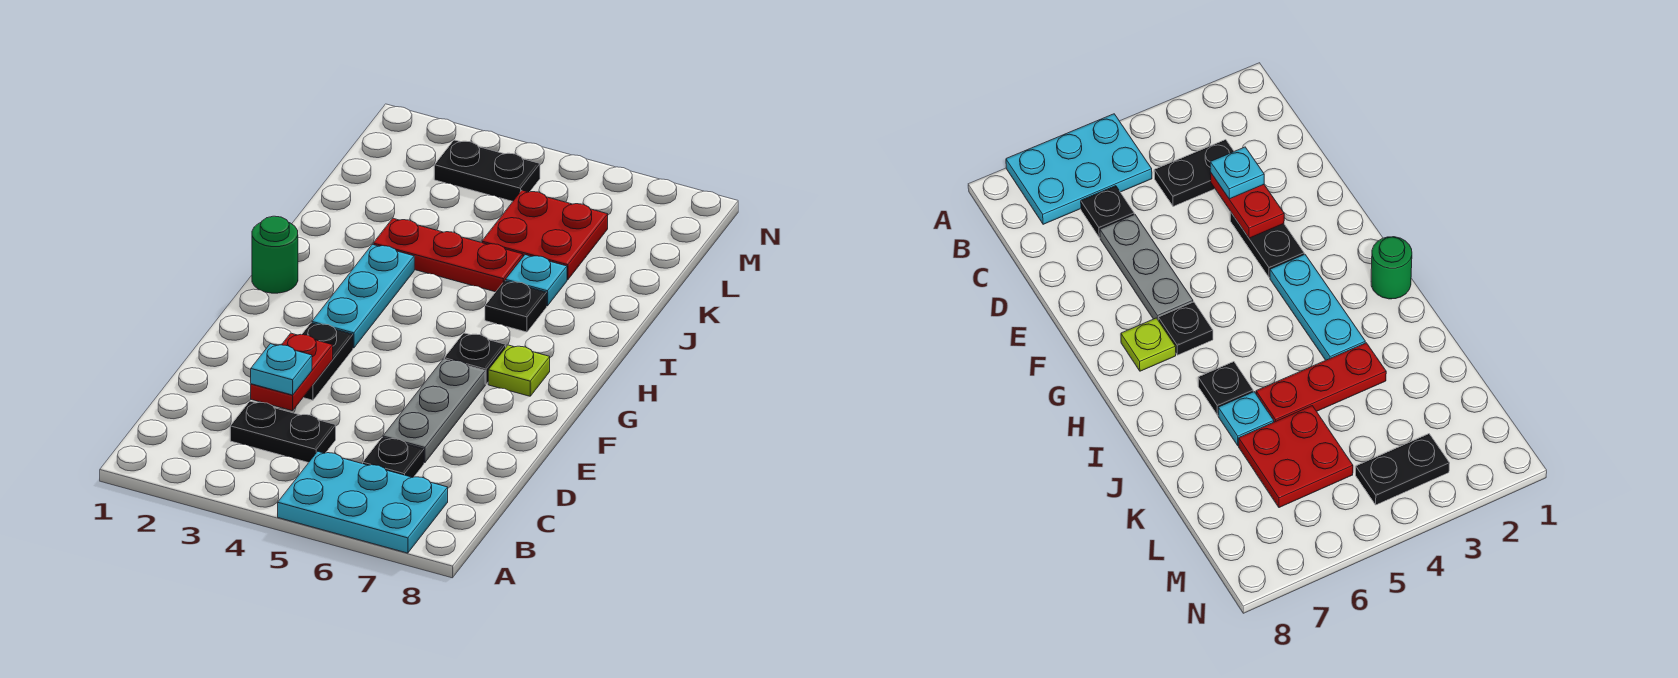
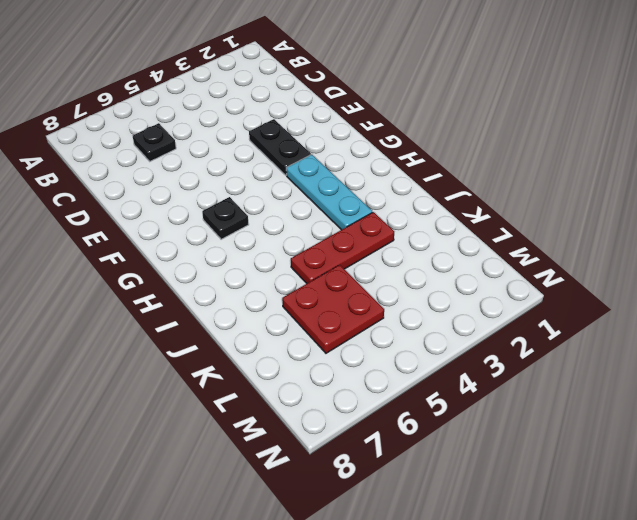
none -> cyan 2x3 plate [278,451,448,553]
none -> black 1x2 plate [230,401,336,463]
none -> grey 1x3 plate [383,359,485,463]

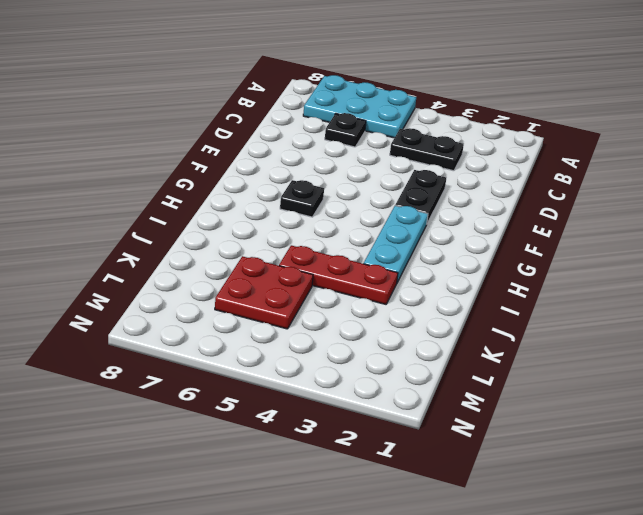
none -> grey 1x3 plate [383,359,485,463]
none -> lime 1x1 plate [488,345,550,396]
none -> green 1x1 round brick [252,216,298,293]

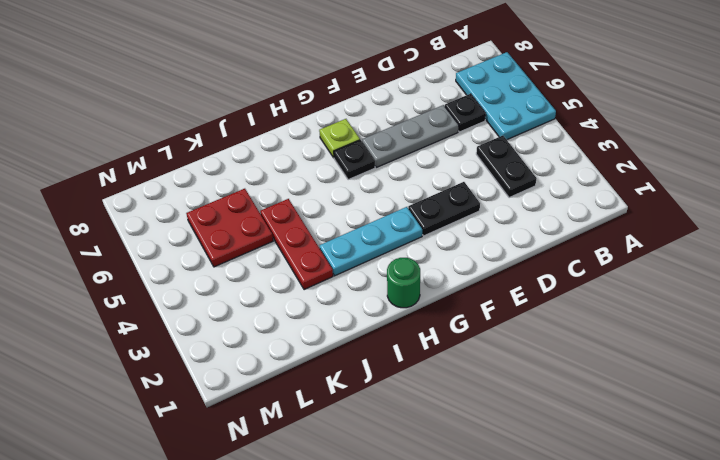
none -> black 1x1 plate [485,281,547,332]
none -> cyan 1x1 plate [506,255,567,306]
none -> black 1x2 plate [434,140,540,201]

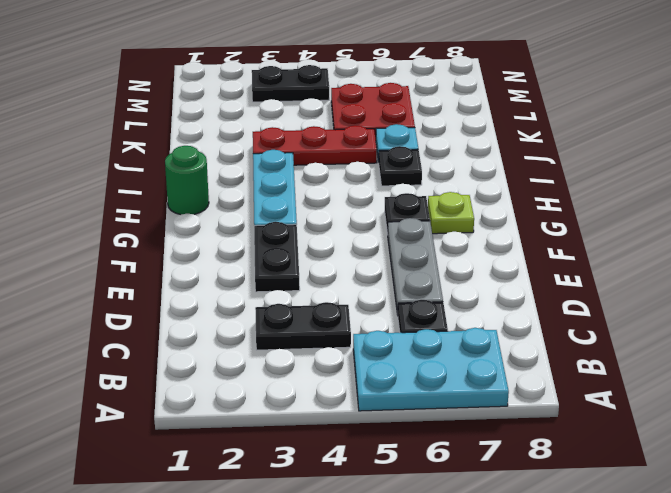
none -> red 1x2 plate [251,333,333,411]
none -> cyan 1x1 plate [251,344,312,395]

